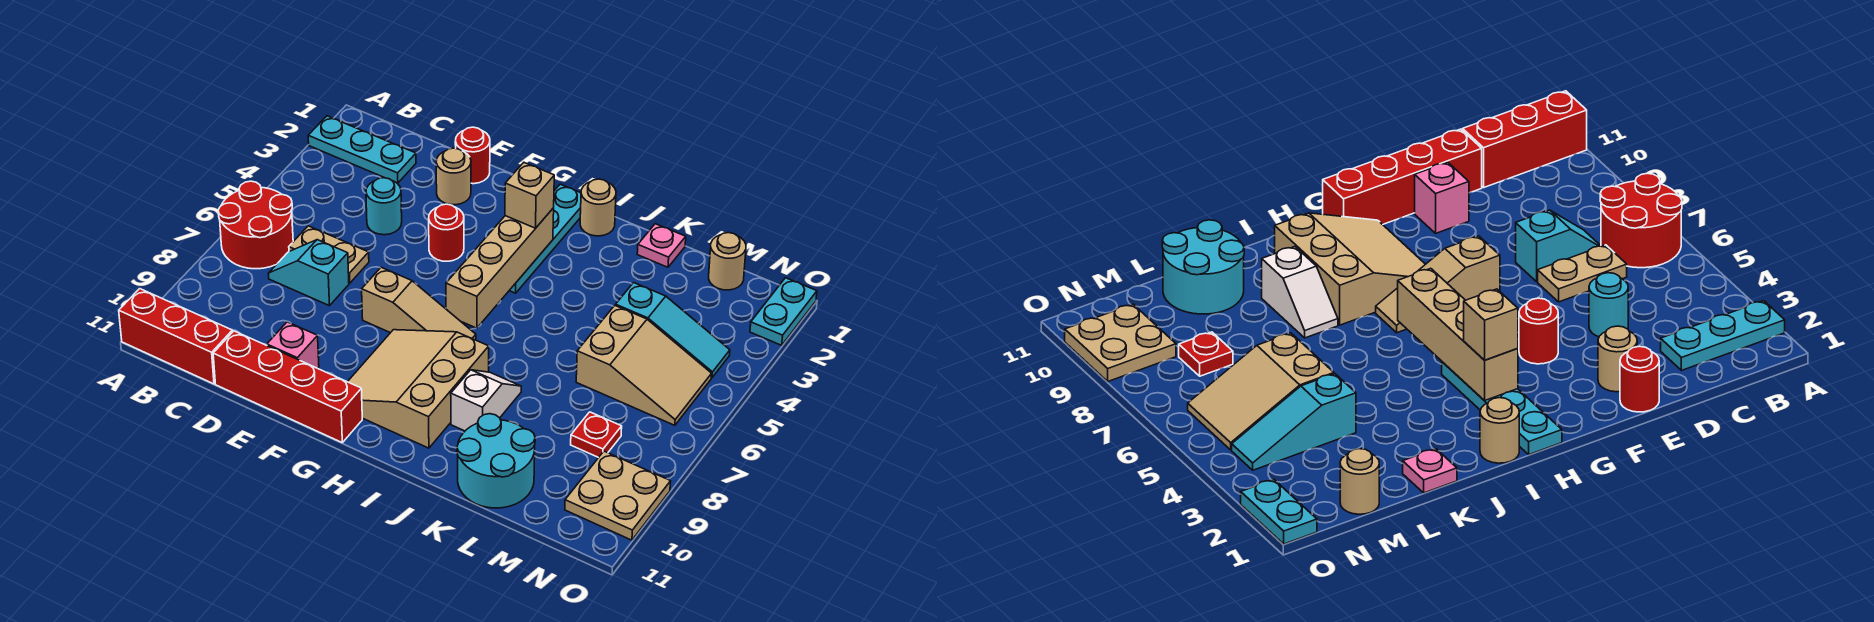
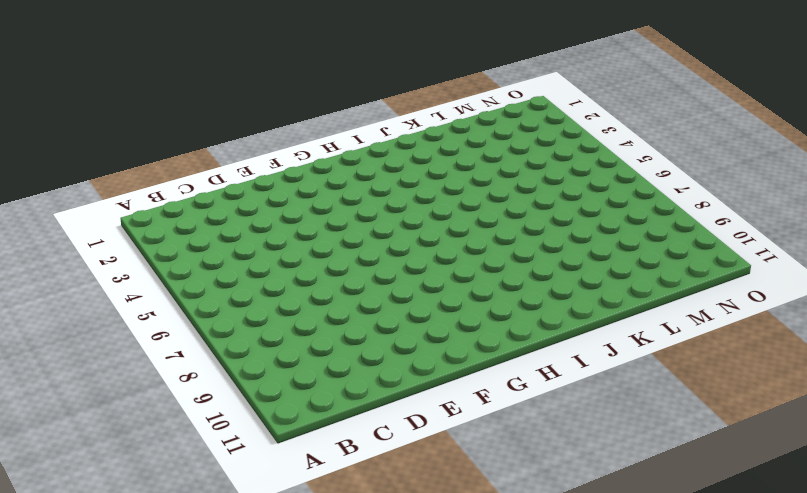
none -> cyan 1x3 plate [308,116,416,183]
none -> red 2x2 round brick [218,181,293,269]
none -> red 1x3 brick [119,289,232,384]

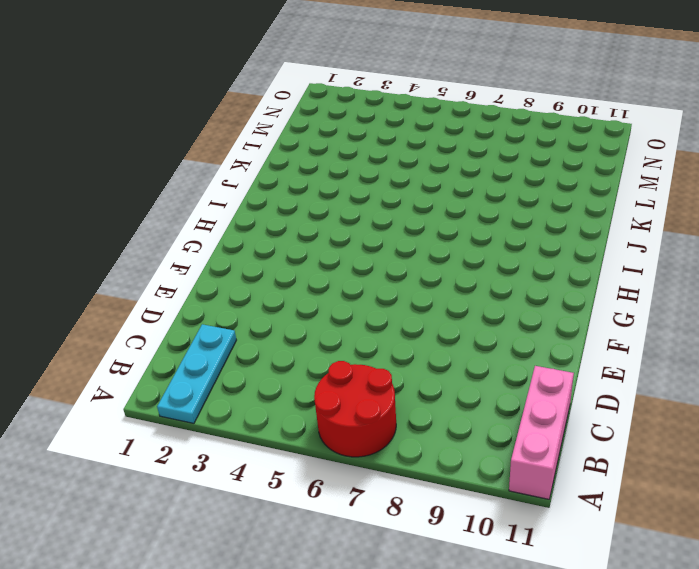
pink 1x3 brick [509,366,574,499] -> red 1x3 brick [119,289,232,384]
none -> tan 1x2 plate [289,226,369,283]
none -> cyan 1x2 slope [268,240,349,306]
none -> cyan 1x1 round brick [366,178,402,235]

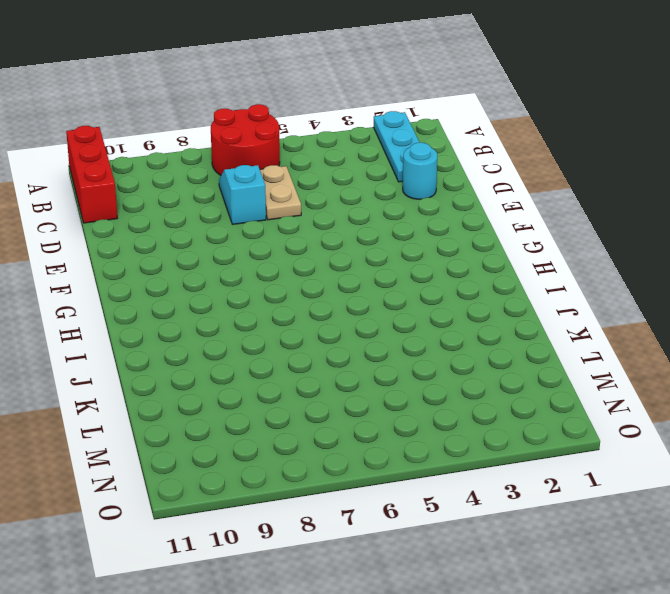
cyan 1x1 round brick [403,143,437,199] -> cyan 1x1 round brick moved to [366,178,402,235]
none -> red 1x4 brick [213,331,362,442]
none -> red 1x1 round brick [455,127,490,184]
none -> tan 1x1 round brick [436,148,471,205]

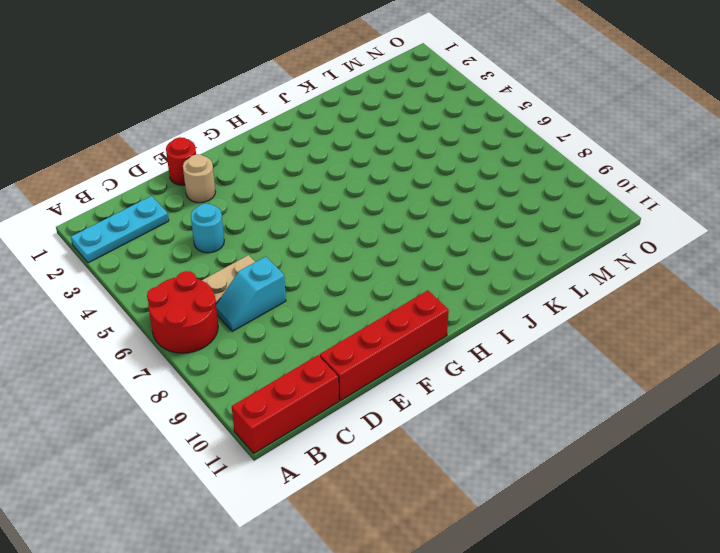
none -> pink 1x1 brick [267,322,319,368]
none -> red 1x1 round brick [429,204,464,261]
none -> tan 1x3 slope [362,267,476,340]

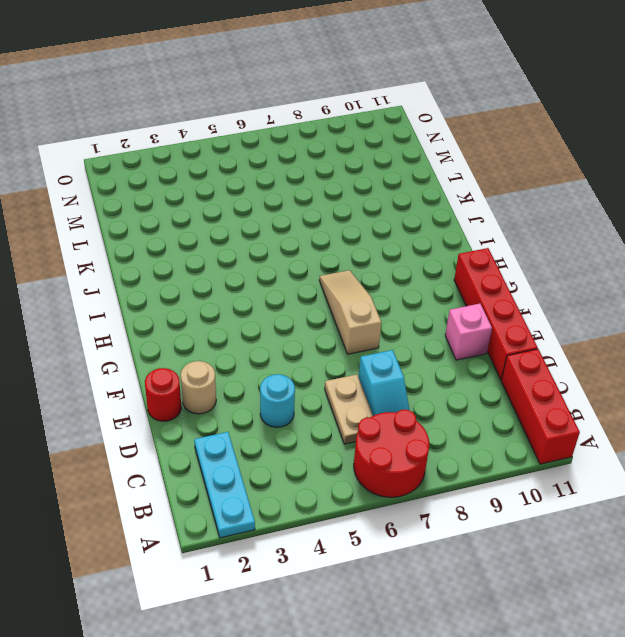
none -> red 1x1 round brick [429,204,464,261]
none -> tan 3x3 slope [348,330,489,448]
none -> cyan 1x4 plate [509,184,581,293]

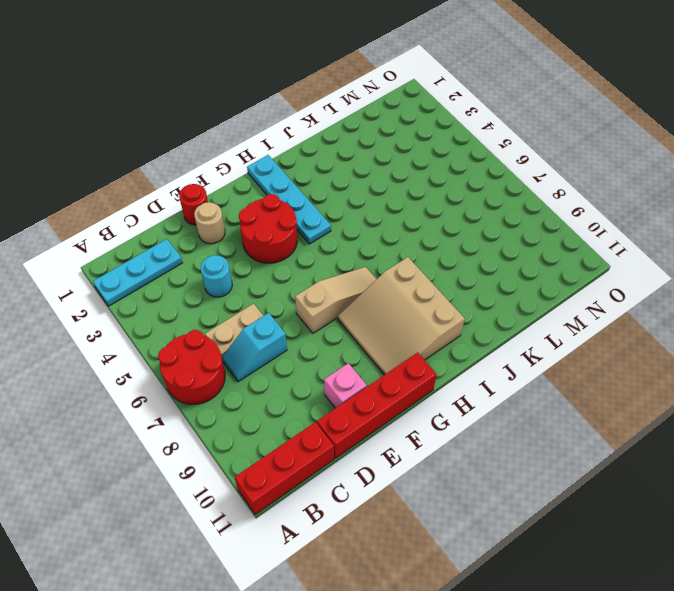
red 2x2 round brick [239,194,297,263] -> red 1x1 round brick [429,204,464,261]
none -> tan 1x1 round brick [580,179,616,236]
none -> white 1x2 slope [451,370,521,431]
none -> pink 1x1 plate [637,224,686,267]

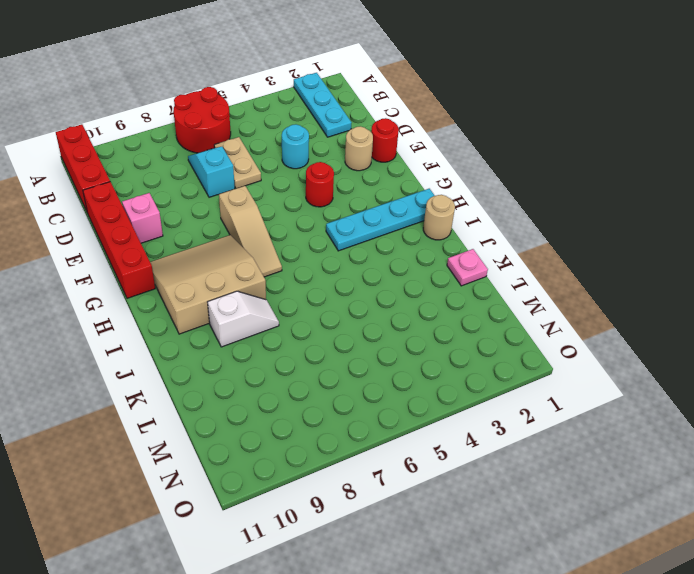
none -> cyan 2x2 round brick [457,414,535,508]
none -> cyan 1x3 slope [616,283,730,378]
none -> tan 2x3 slope [576,306,712,425]

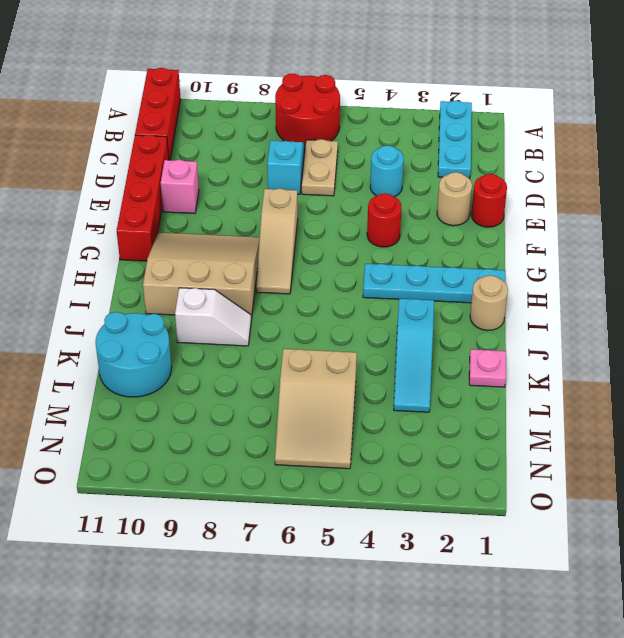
cyan 1x3 slope [394,298,434,412] -> cyan 1x3 slope moved to [616,283,730,378]
none -> tan 1x1 round brick [709,233,746,290]
none -> red 1x1 plate [571,412,622,458]
none -> tan 2x2 plate [565,451,671,540]

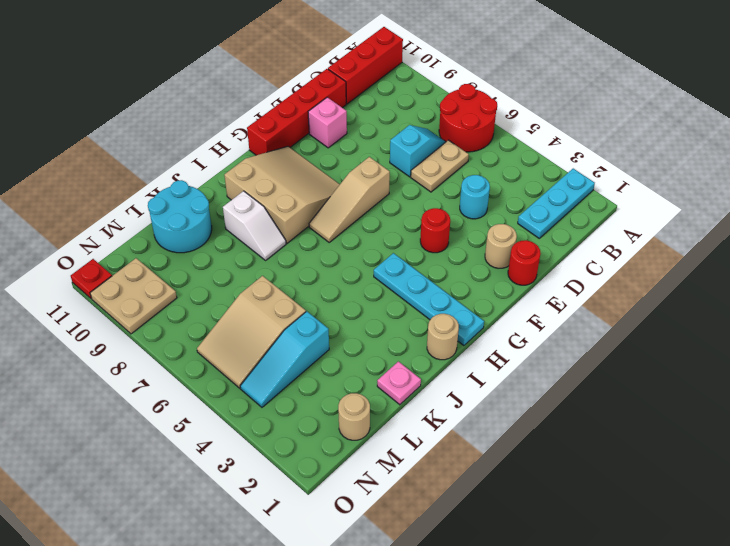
red 1x1 plate [71,259,112,299] -> red 1x1 plate moved to [571,412,622,458]
none -> cyan 1x2 plate [750,278,817,345]
none -> tan 1x4 brick [446,208,554,328]
none -> tan 1x1 brick [505,163,554,228]

